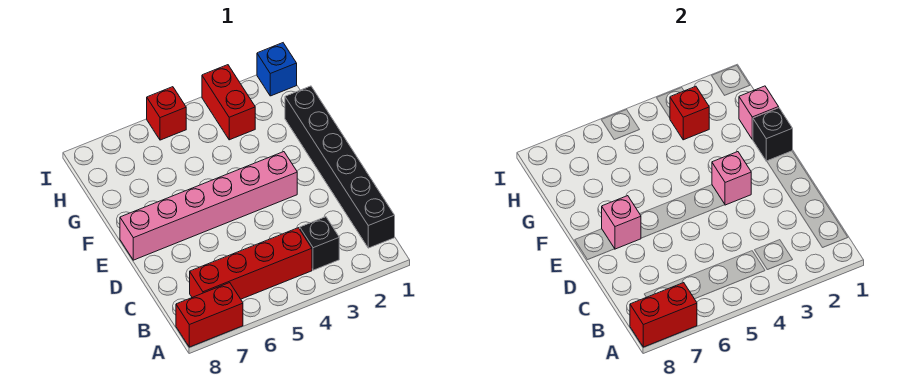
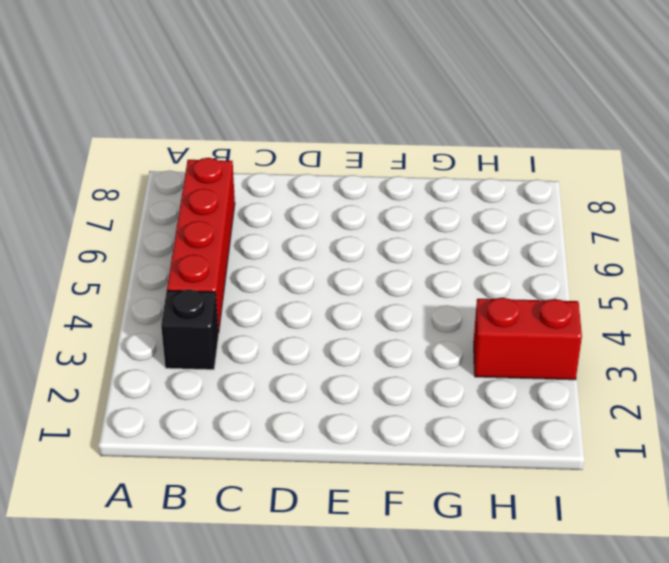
none -> red 1x2 brick [176,283,243,347]
none -> black 1x6 brick [285,86,395,248]
none -> pink 1x6 brick [120,152,297,260]

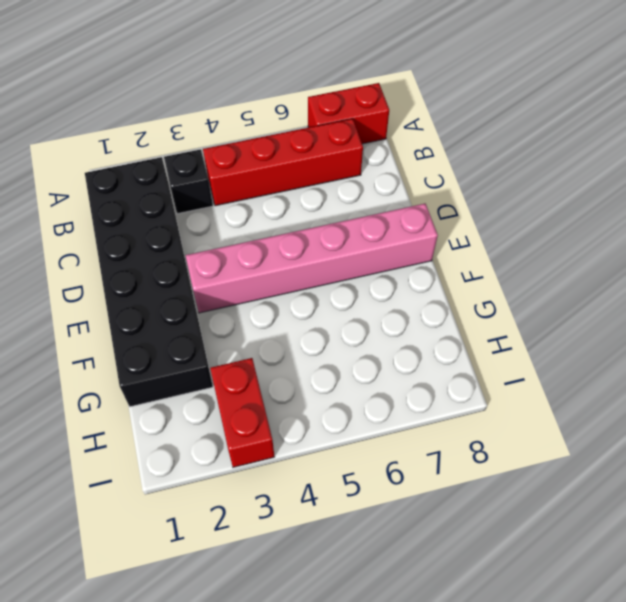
black 2x6 brick [85,157,213,407] -> black 1x6 brick [285,86,395,248]
none -> blue 1x1 brick [257,43,297,96]
none -> red 1x1 brick [147,87,186,140]
none -> red 1x2 brick [630,283,697,347]

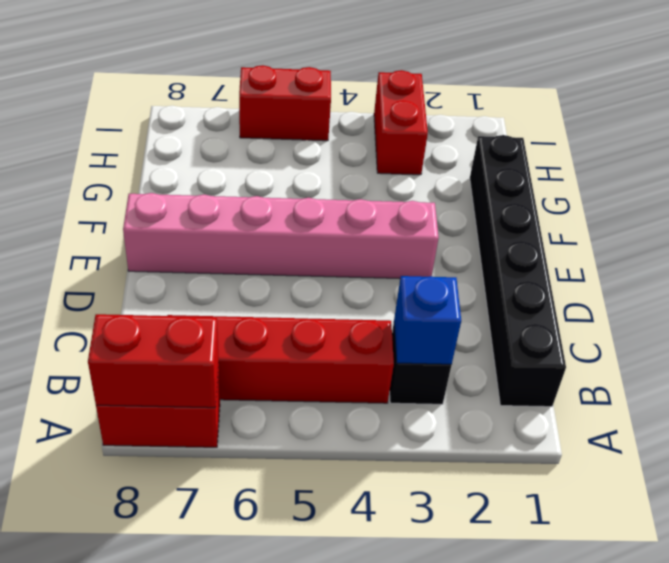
blue 1x1 brick [394,276,461,364] -> blue 1x1 brick moved to [257,43,297,96]
red 1x2 brick [239,65,331,141] -> red 1x1 brick [147,87,186,140]
none -> pink 1x1 brick [712,152,751,205]
none -> pink 1x1 brick [602,196,641,249]
none -> black 1x1 brick [753,108,793,161]

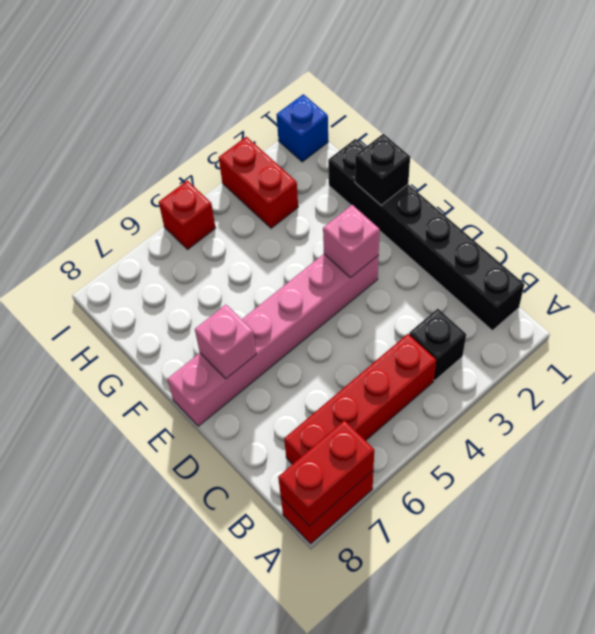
none -> pink 1x1 brick [739,86,779,139]
none -> red 1x1 brick [670,86,709,140]

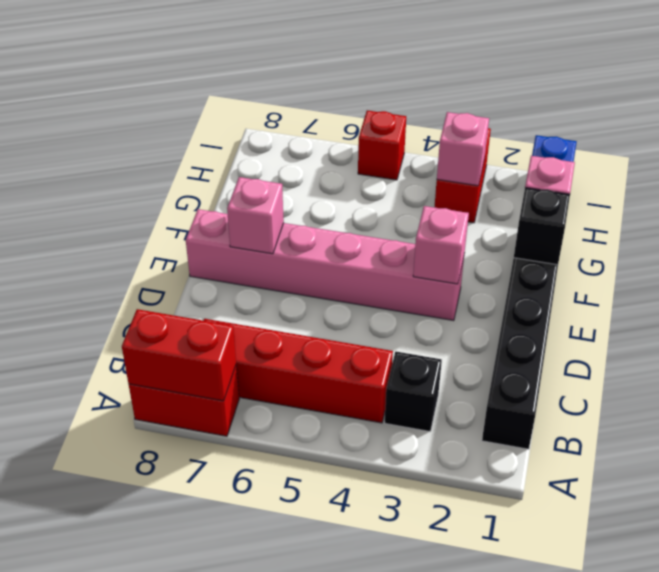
pink 1x1 brick [437,112,489,186] -> red 1x1 brick [670,86,709,140]

